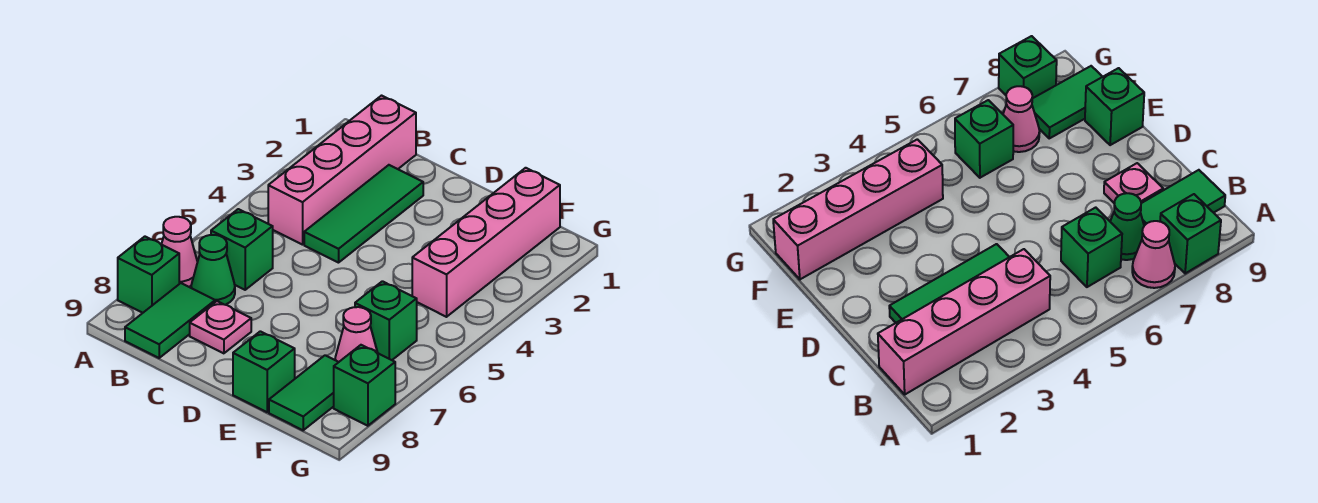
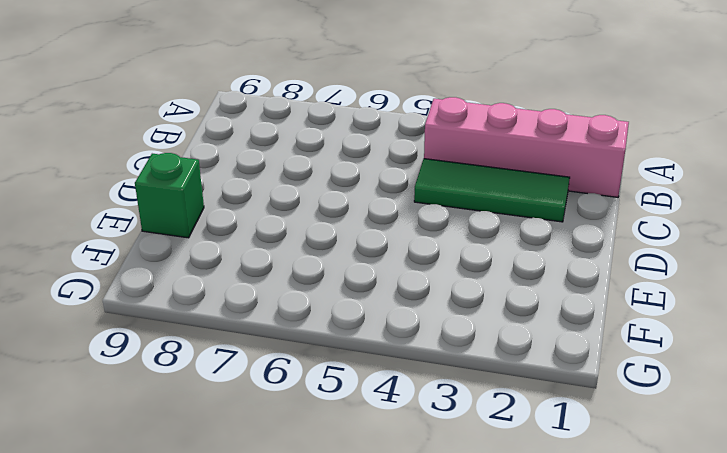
none -> pink 1x1 cone [161,217,197,287]
none -> green 1x1 brick [118,237,179,313]
none -> green 1x1 brick [211,209,273,290]

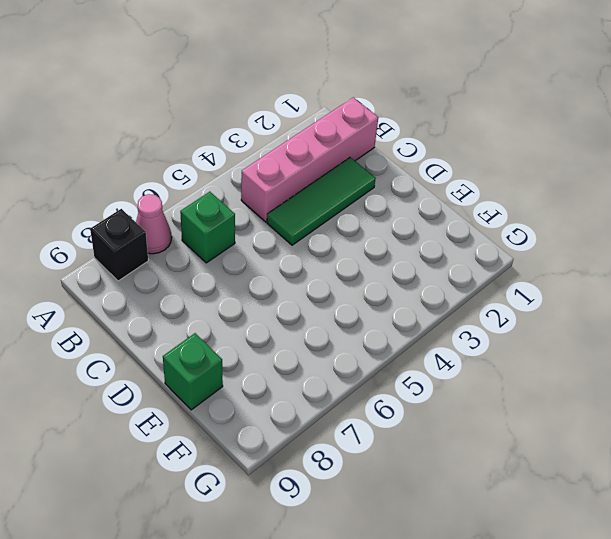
black 1x1 brick [90,209,148,281] -> green 1x1 brick [118,237,179,313]
none -> green 1x1 cone [191,235,235,305]
none -> green 1x2 tile [125,283,215,358]
none -> pink 1x1 plate [190,301,251,353]

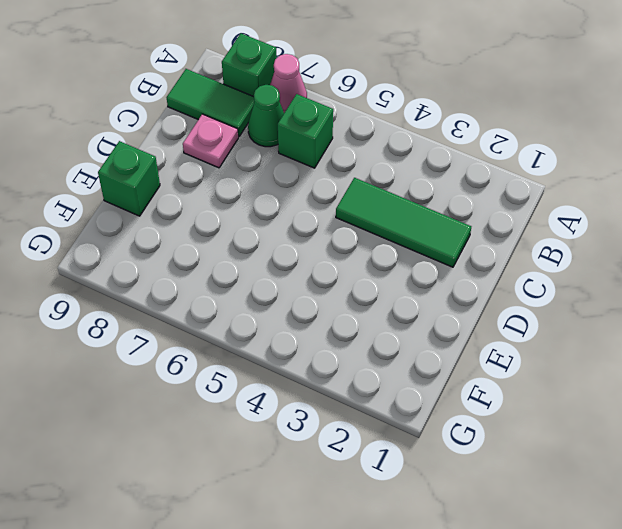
none -> pink 1x4 brick [268,96,416,245]
none -> pink 1x4 brick [412,168,560,317]
none -> green 1x1 brick [355,281,417,360]

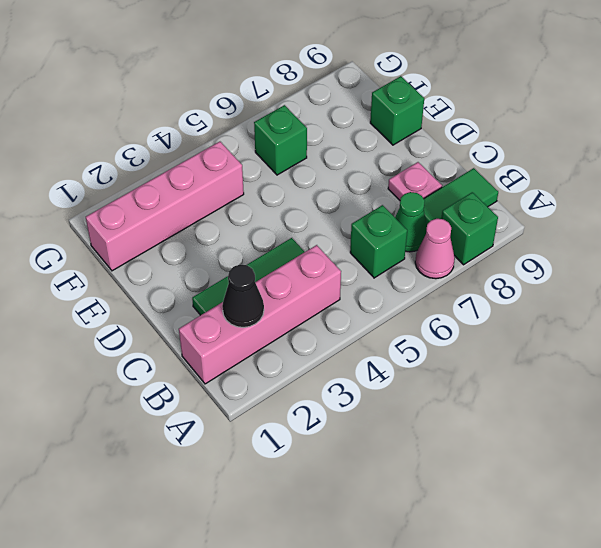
black 1x1 cone [222,264,264,327] -> none
none -> pink 1x1 cone [335,307,378,362]
none -> green 1x2 tile [269,355,338,430]
none -> green 1x1 brick [334,345,395,426]

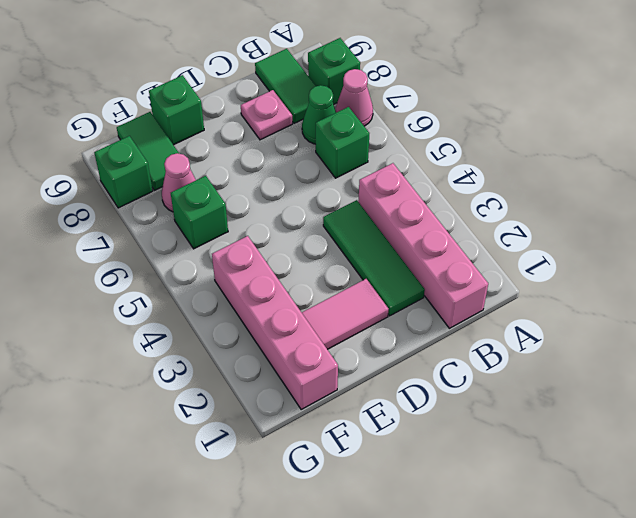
pink 1x2 tile [302,279,389,349] -> none

